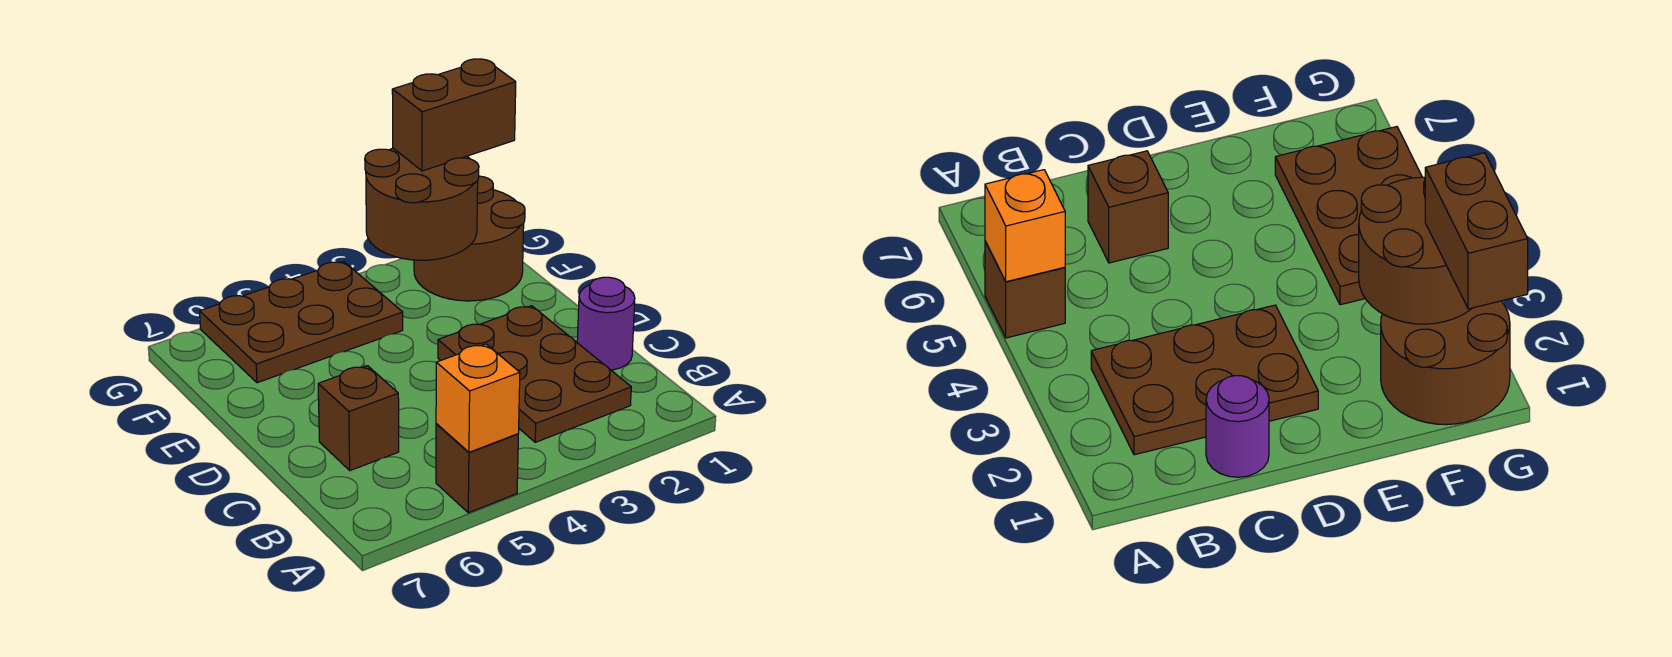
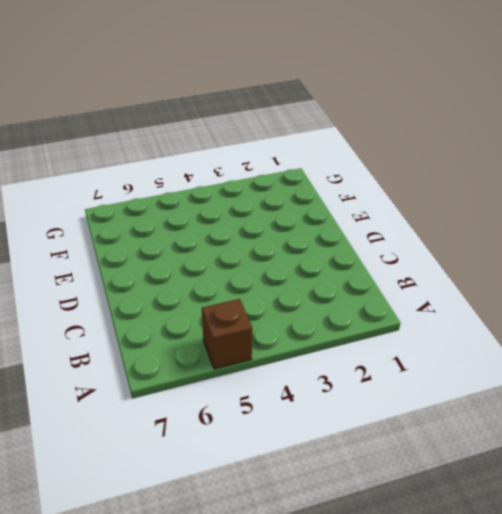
none -> brown 2x3 plate [438,306,631,442]
none -> purple 1x1 round brick [577,277,635,370]

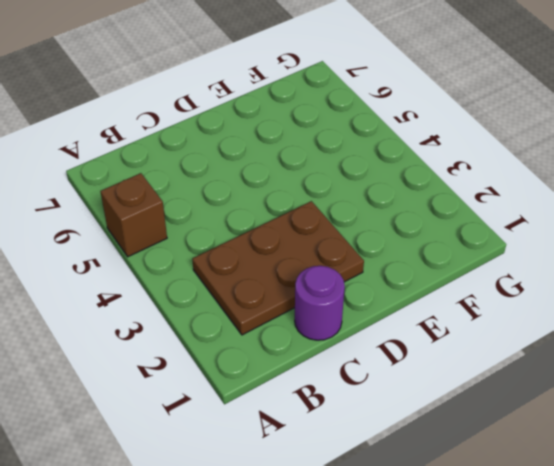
none -> brown 1x1 brick [318,366,399,471]
none -> brown 2x2 round brick [414,176,525,301]

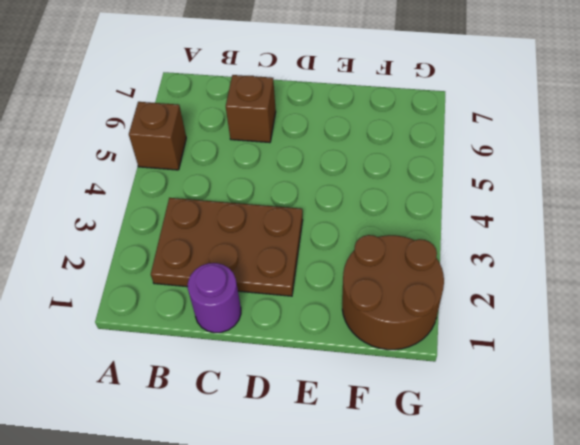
none -> brown 2x3 plate [200,261,403,383]
none -> orange 1x1 brick [436,344,520,452]

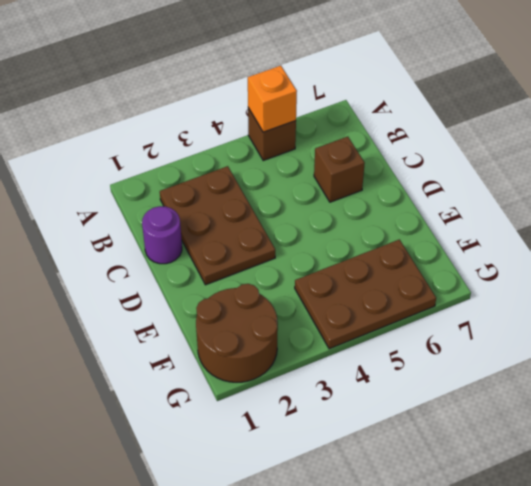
none -> brown 2x2 round brick [365,148,479,260]
none -> brown 1x2 brick [392,59,516,171]

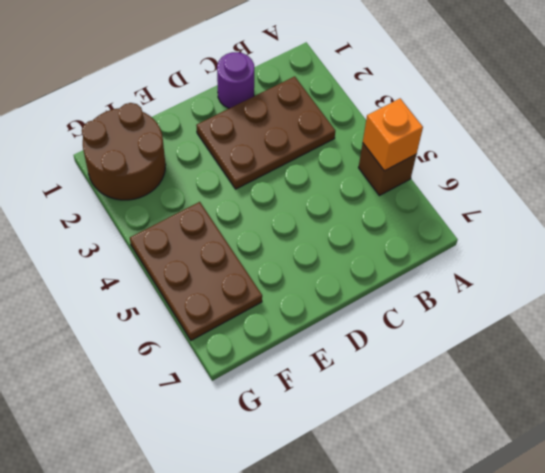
none -> brown 1x1 brick [318,366,399,471]
none -> brown 2x2 round brick [365,148,479,260]

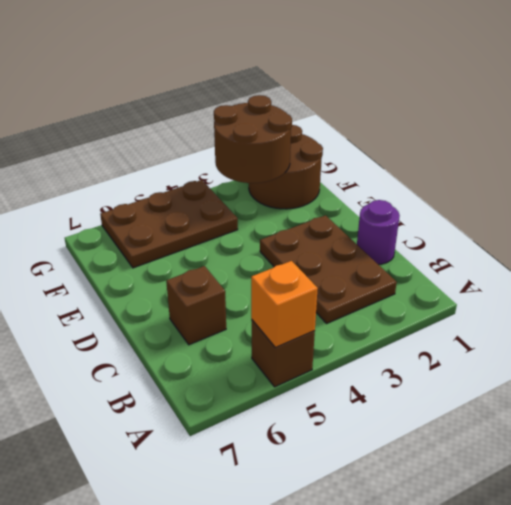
none -> brown 1x2 brick [392,59,516,171]

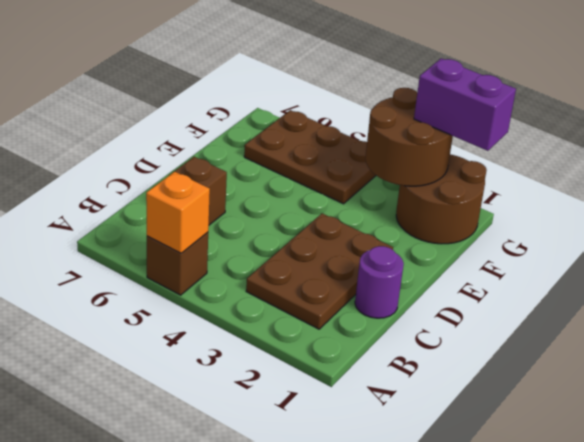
purple 1x2 brick [414,58,516,151] -> brown 1x2 brick [392,59,516,171]

